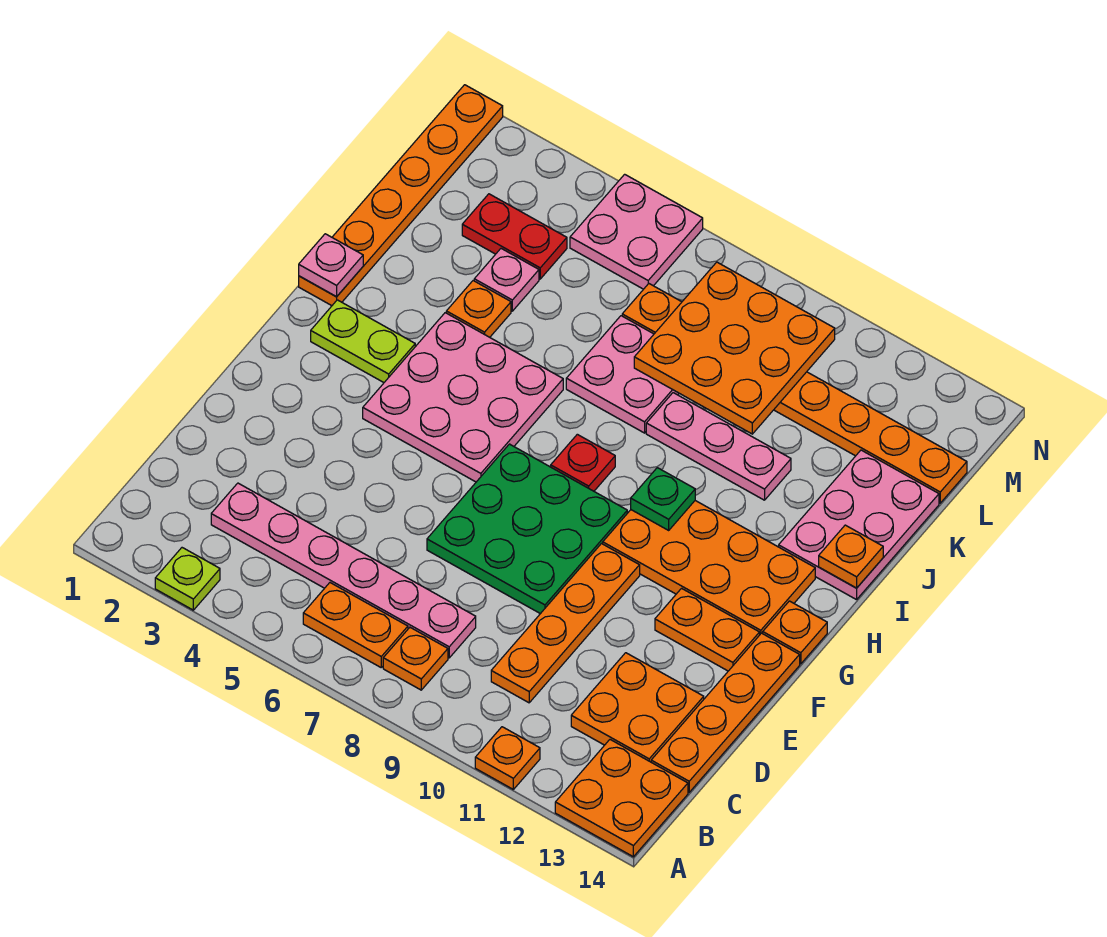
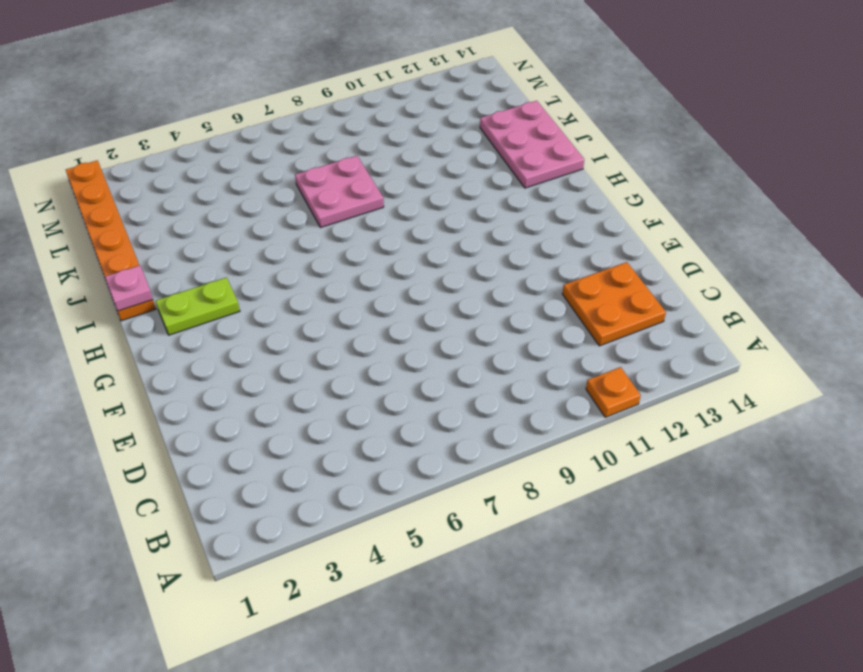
none -> lime 1x1 plate [155,548,220,610]
none -> orange 2x2 plate [555,740,688,857]
none -> orange 1x2 plate [303,583,408,667]

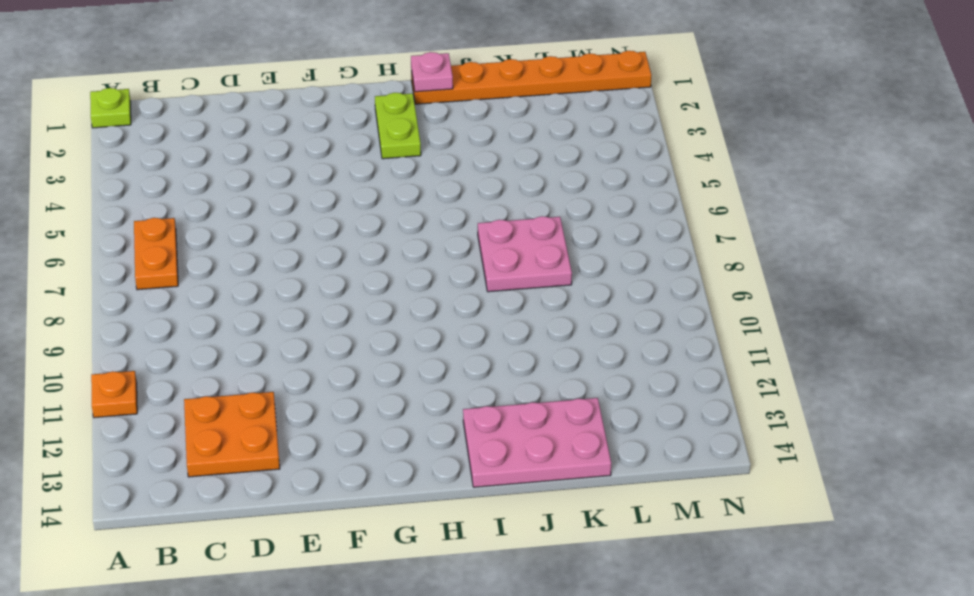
lime 1x1 plate [90,88,131,128] -> lime 1x1 plate moved to [155,548,220,610]
none -> orange 2x2 plate [555,740,688,857]
none -> orange 1x1 plate [383,628,448,690]
none -> pink 1x6 plate [211,483,476,658]

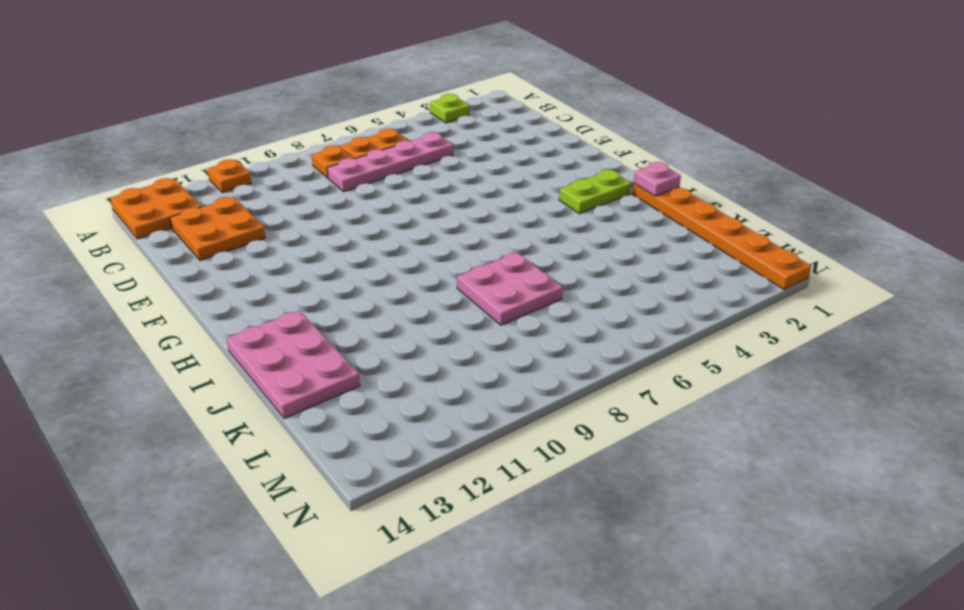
pink 1x4 plate [327,132,453,191] -> pink 1x6 plate [211,483,476,658]
none -> orange 1x4 plate [491,544,640,703]
none -> orange 1x4 plate [651,633,800,792]
none -> green 3x3 plate [427,444,627,614]

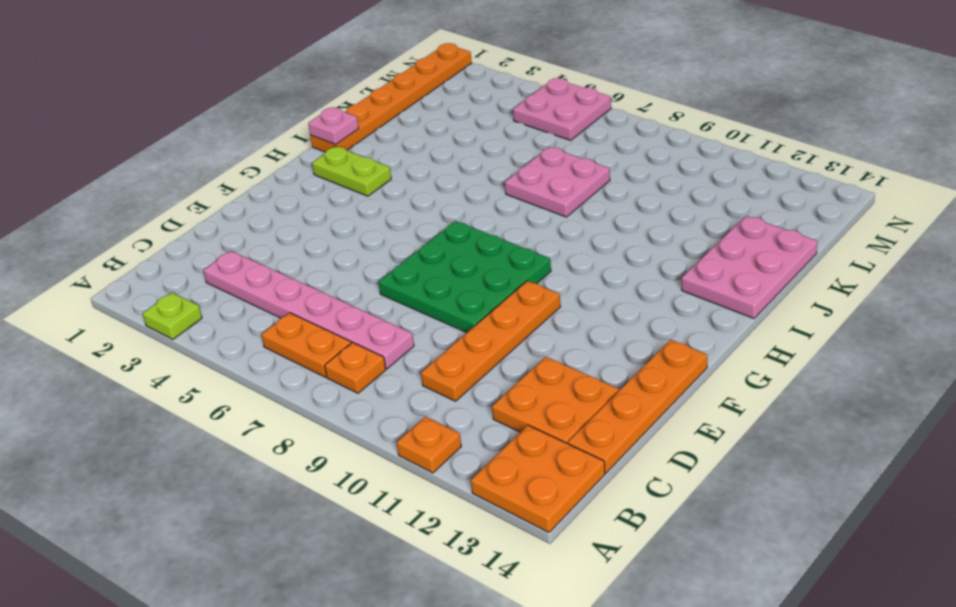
none -> orange 1x2 plate [655,588,760,671]
none -> pink 3x3 plate [363,313,563,482]
none -> orange 2x4 plate [603,501,815,634]

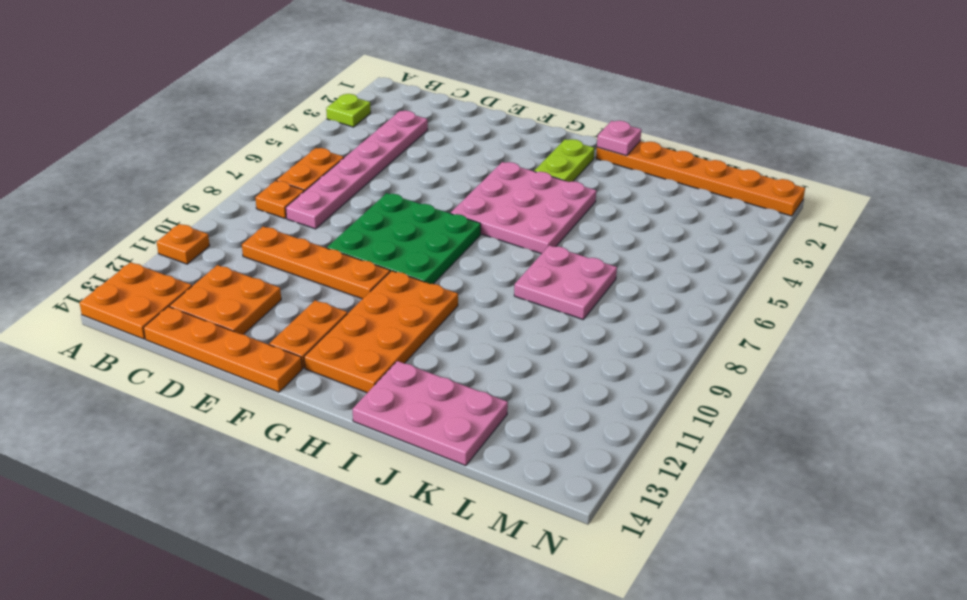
none -> orange 1x1 plate [763,601,827,664]
none -> red 1x1 plate [551,434,615,491]
none -> orange 1x1 plate [446,281,511,337]

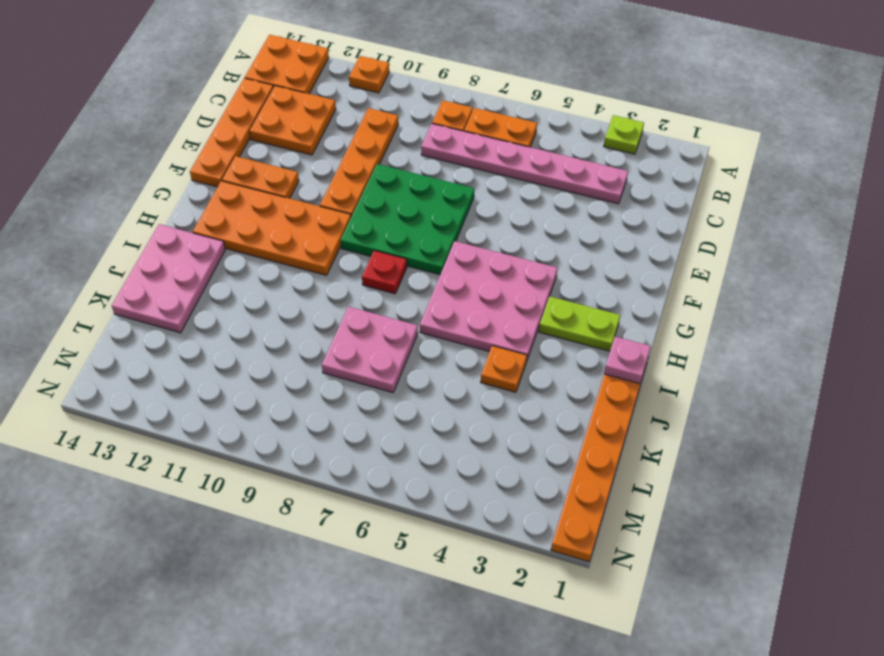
none -> orange 1x1 plate [763,601,827,664]
none -> pink 1x3 plate [646,393,791,500]
none -> pink 1x1 plate [474,249,539,311]

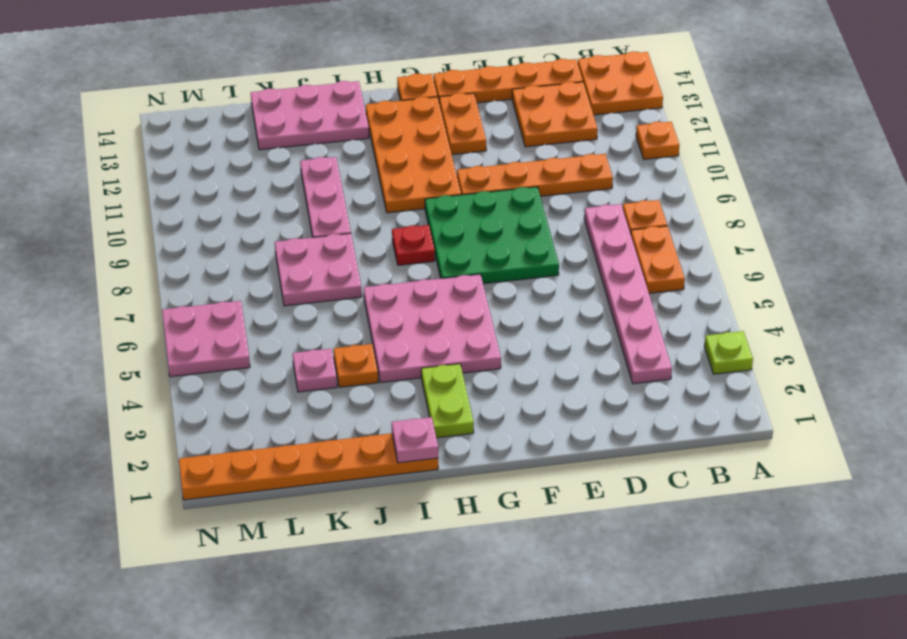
none -> red 1x2 plate [462,194,567,279]
none -> orange 1x8 plate [622,284,967,503]
none -> green 1x1 plate [631,468,695,530]

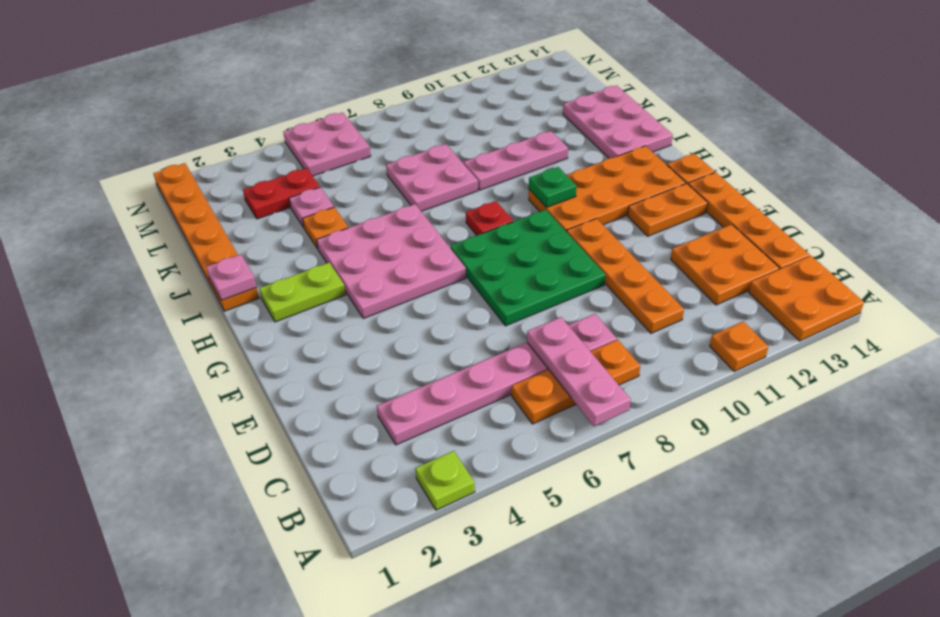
pink 1x3 plate [527,317,631,426] -> none
none -> orange 1x8 plate [622,284,967,503]
none -> orange 1x1 plate [819,525,883,588]
none -> orange 3x3 plate [634,262,835,434]

